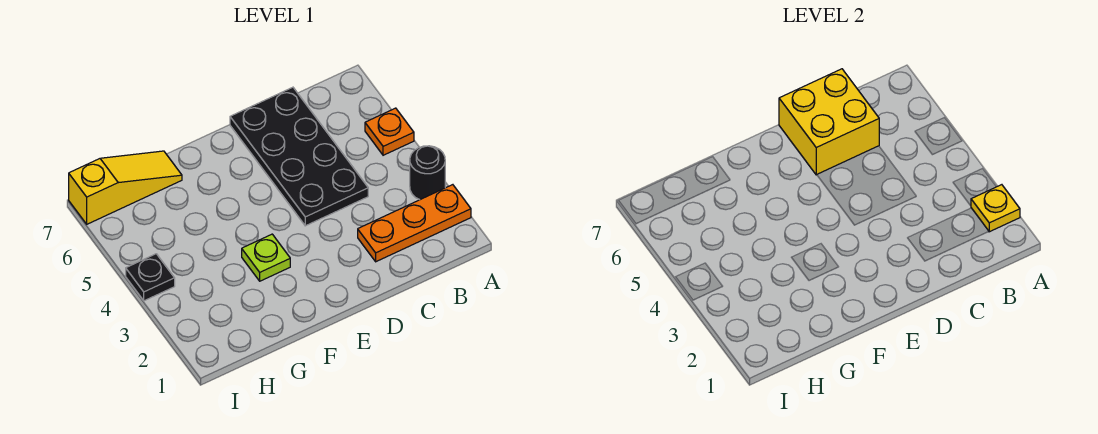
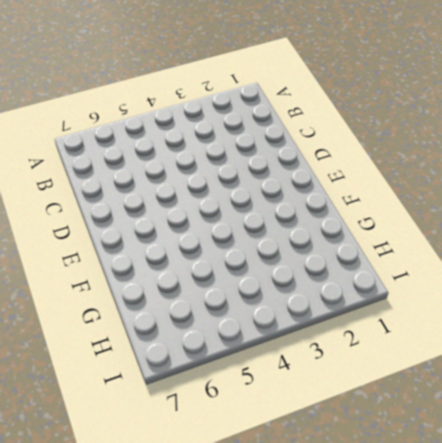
none -> orange 1x3 plate [358,185,471,262]
none -> black 1x1 round brick [410,146,445,200]

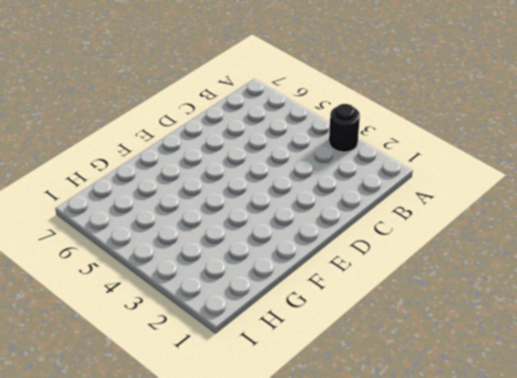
none -> orange 1x3 plate [358,185,471,262]
none -> orange 1x1 plate [365,108,414,155]

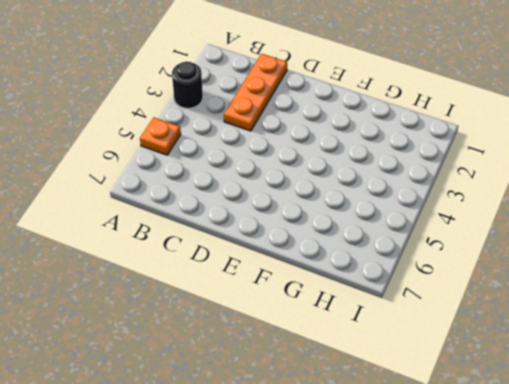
orange 1x3 plate [224,54,287,131] -> orange 1x3 plate turned to [358,185,471,262]
none -> black 2x4 plate [230,87,368,226]
none -> lime 1x1 plate [242,234,290,281]

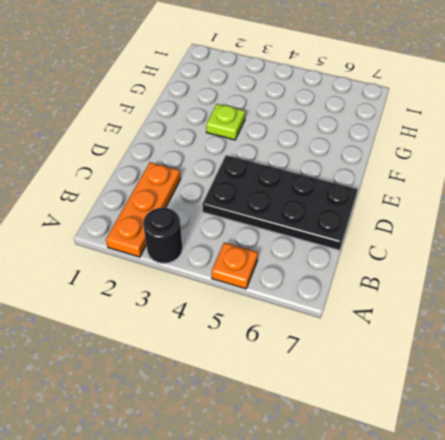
none -> yellow 1x3 slope [69,151,182,224]
none -> black 1x1 plate [126,254,175,301]

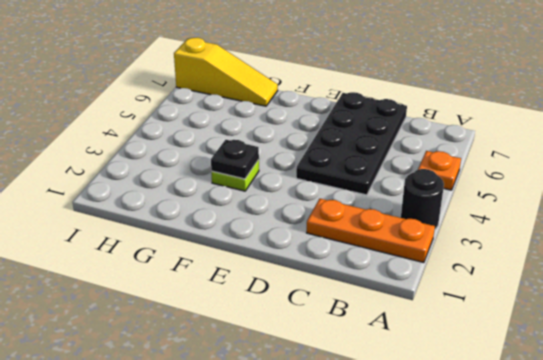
black 1x1 plate [211,140,259,179] -> black 1x1 plate moved to [126,254,175,301]
none -> yellow 1x1 plate [971,185,1020,232]
none -> yellow 2x2 brick [779,69,879,175]

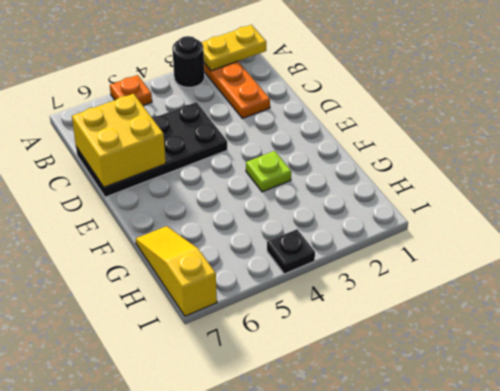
yellow 1x2 plate [201,25,266,71] -> yellow 1x1 plate [971,185,1020,232]

